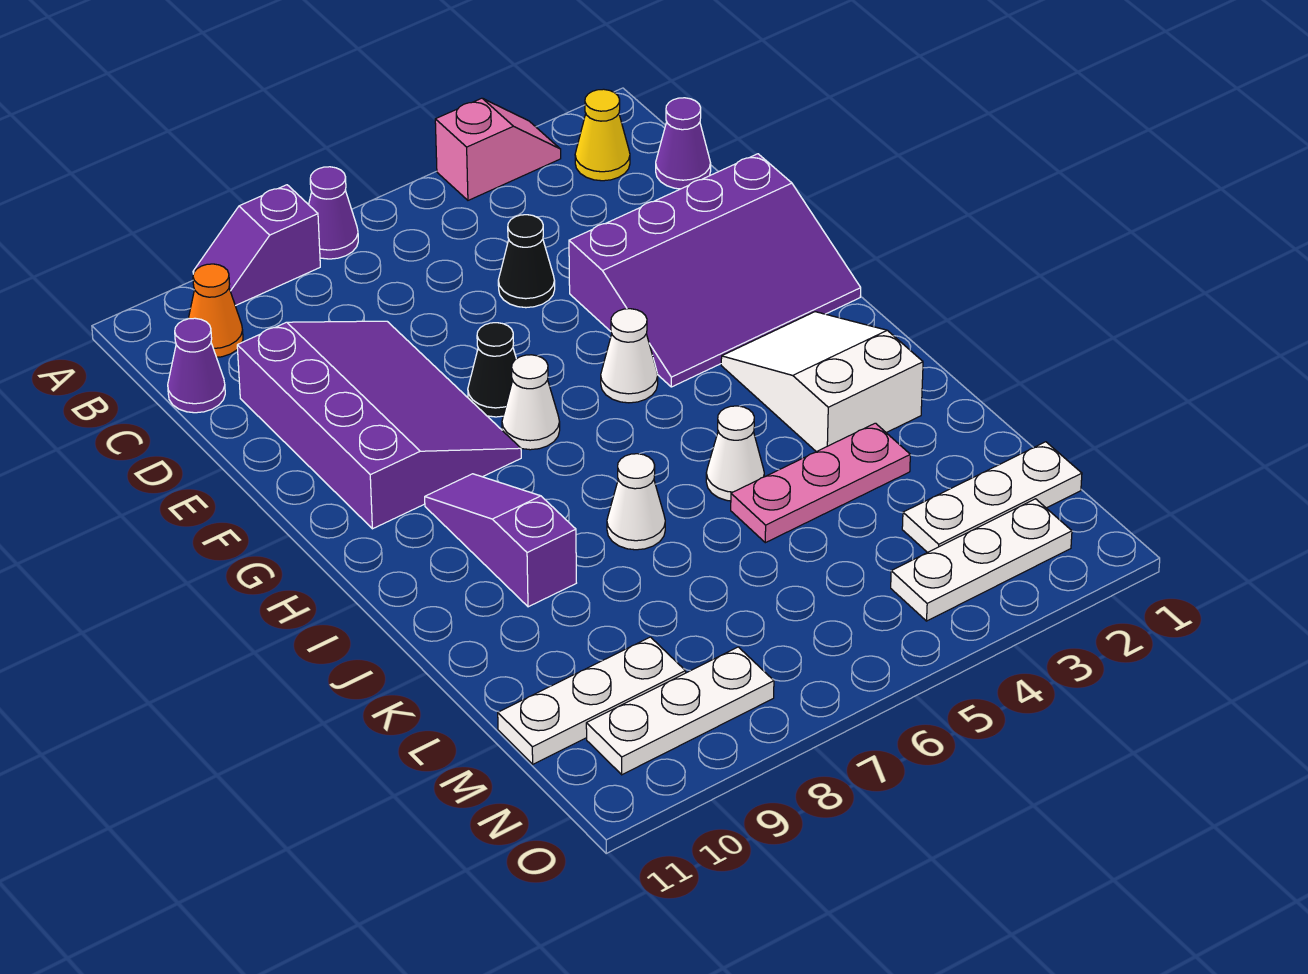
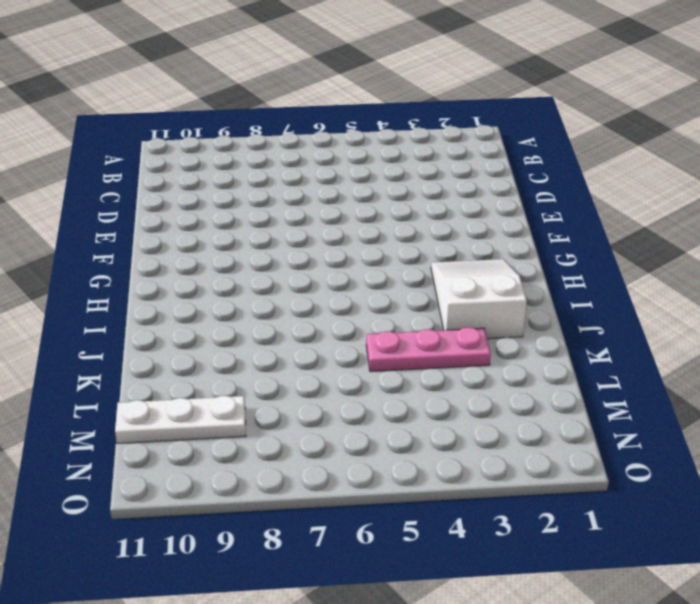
none -> pink 1x2 slope [435,98,561,200]
none -> purple 1x1 cone [309,167,358,259]
none -> purple 1x2 slope [193,185,320,306]

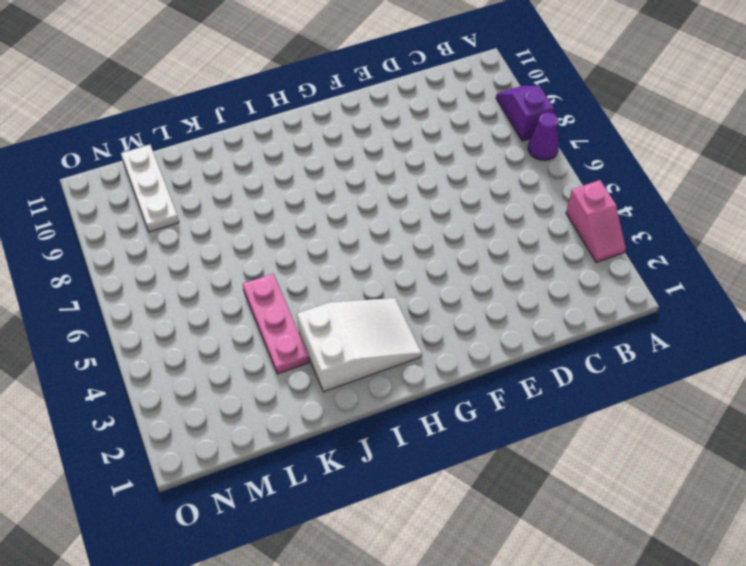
none -> yellow 1x1 cone [575,89,630,181]
none -> orange 1x1 cone [188,264,243,357]
none -> purple 1x1 cone [656,98,711,189]

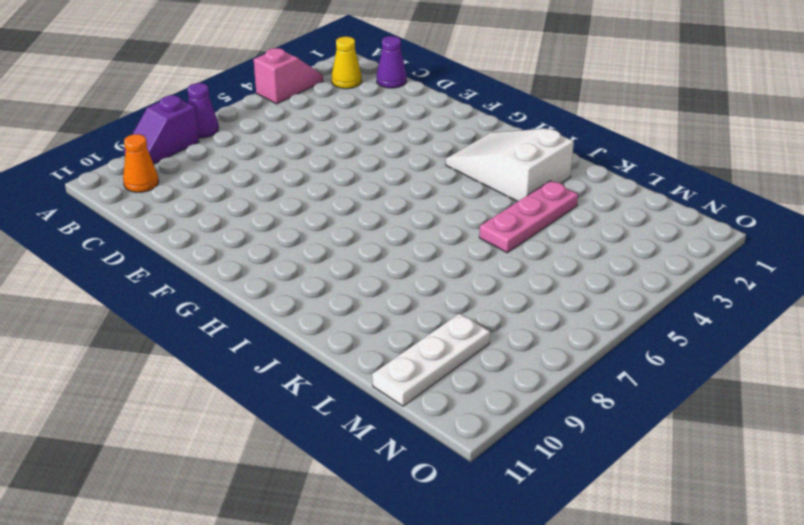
none -> purple 1x1 cone [168,318,225,413]
none -> black 1x1 cone [498,215,555,308]
none -> purple 3x4 slope [237,321,521,529]

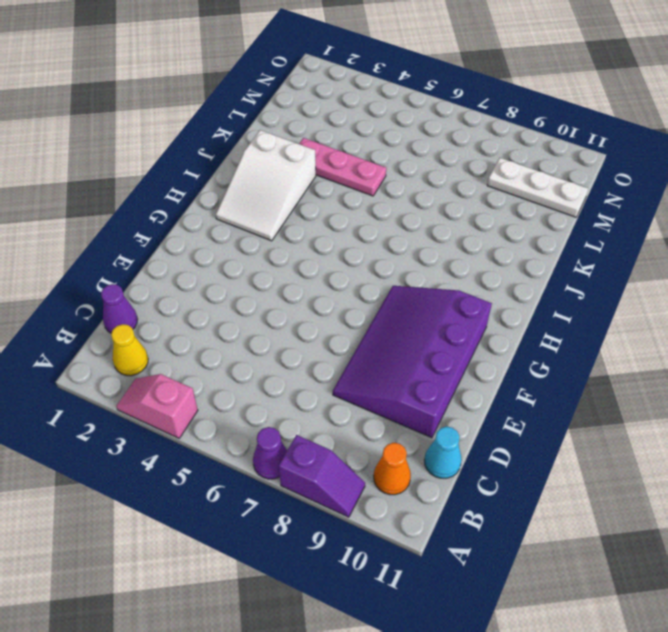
cyan 1x1 cone [424,427,462,478] -> purple 1x1 cone [168,318,225,413]
none -> black 1x1 cone [498,215,555,308]
none -> purple 3x4 slope [569,154,861,387]
none -> black 1x1 cone [468,323,516,417]

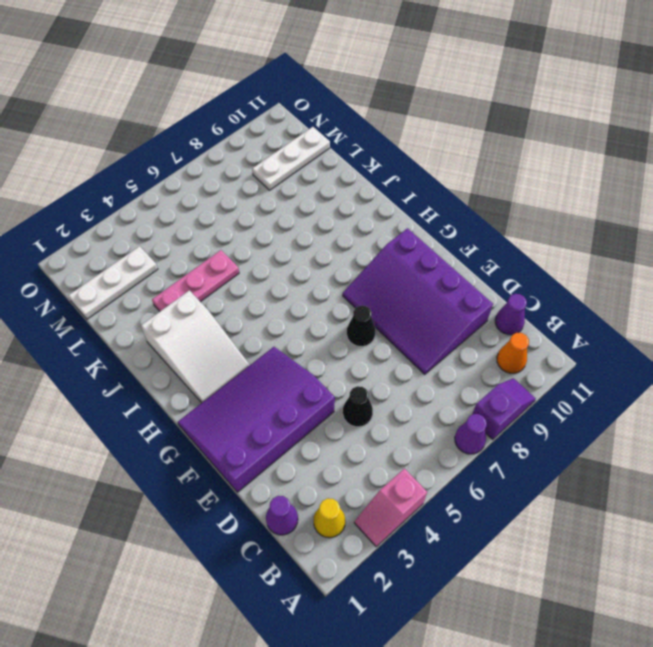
none -> white 1x1 cone [601,309,658,403]
none -> white 1x1 cone [502,355,560,450]
none -> purple 1x3 slope [425,474,576,607]

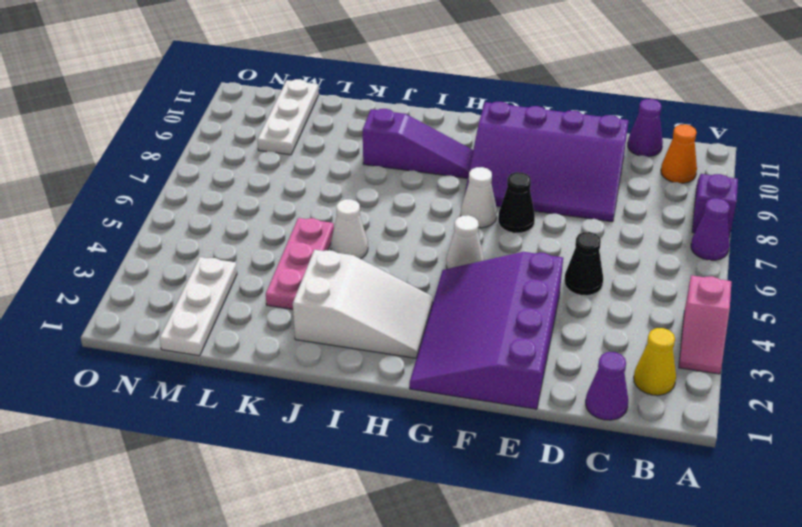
none -> white 1x1 cone [607,454,665,550]
none -> white 1x3 plate [891,499,1072,621]
none -> white 1x3 plate [586,647,774,775]

